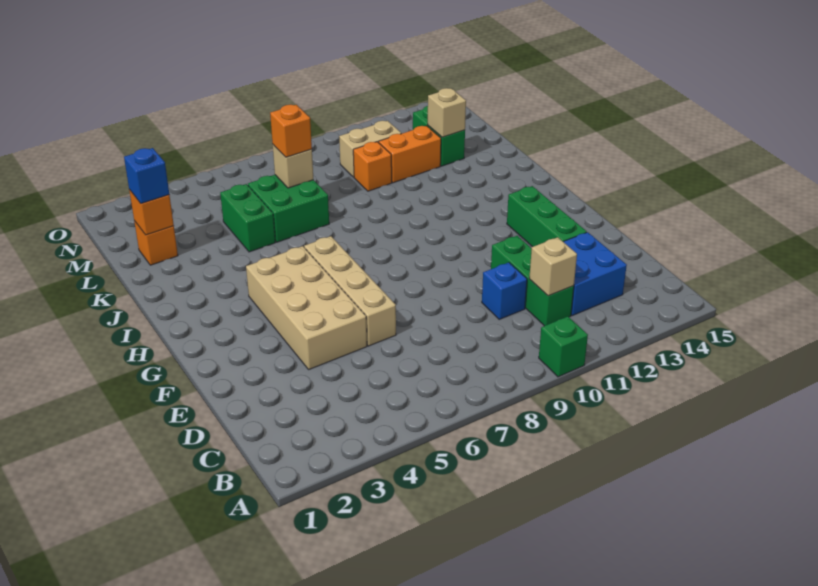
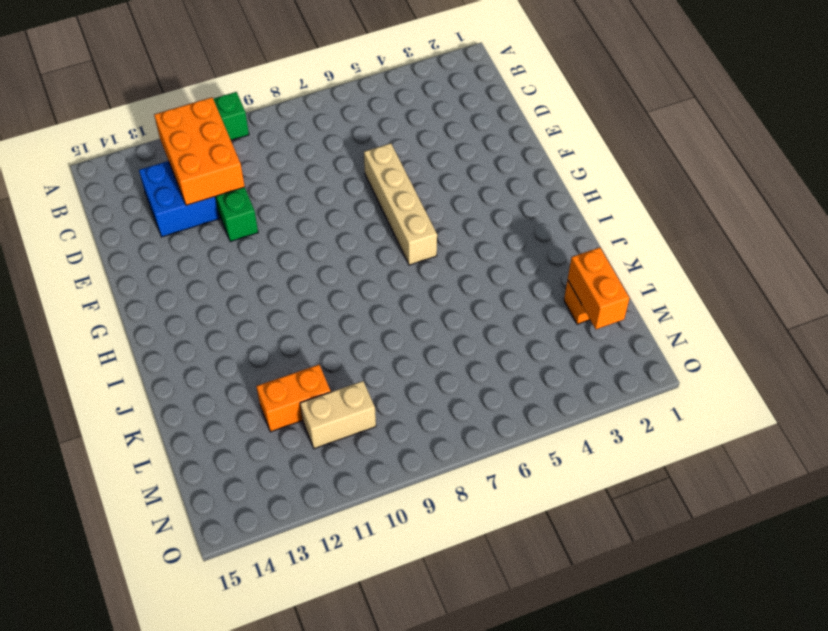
orange 2x3 brick [154,97,245,205] -> tan 1x1 brick [529,237,577,296]
orange 1x2 brick [568,247,630,329] -> orange 1x1 brick [129,190,174,235]
none -> blue 1x1 brick [482,263,527,319]
none -> tan 2x4 brick [246,246,367,369]
none -> green 1x3 brick [507,186,587,247]

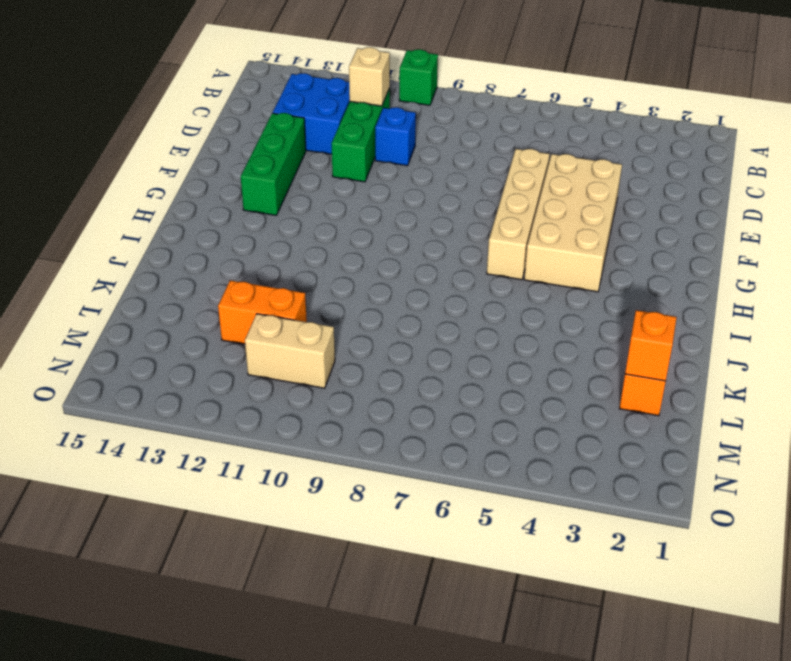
none -> green 1x2 brick [220,184,275,252]
none -> green 2x2 brick [248,175,329,242]
none -> orange 1x1 brick [353,142,392,191]

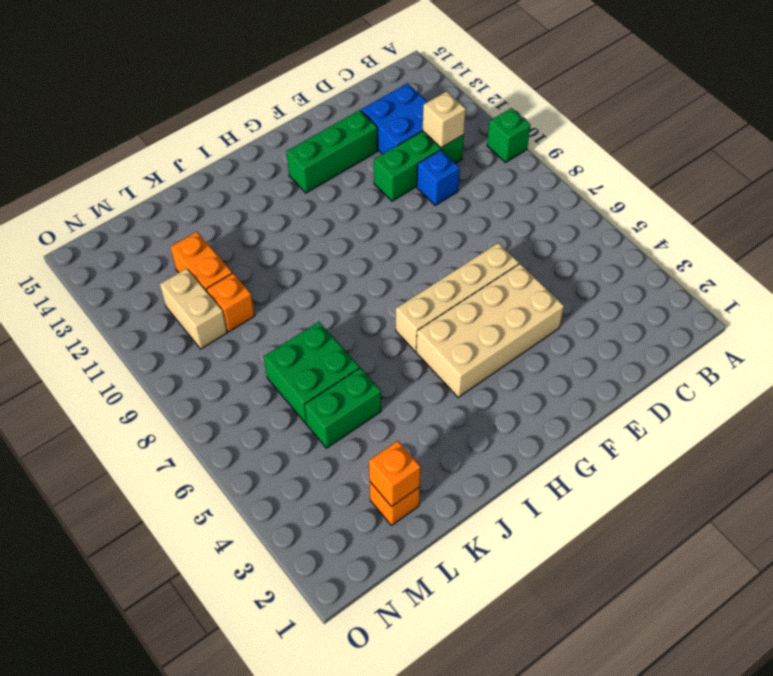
none -> green 1x2 brick [413,106,465,166]
none -> tan 1x1 brick [273,145,314,188]
none -> tan 1x1 brick [428,88,466,137]

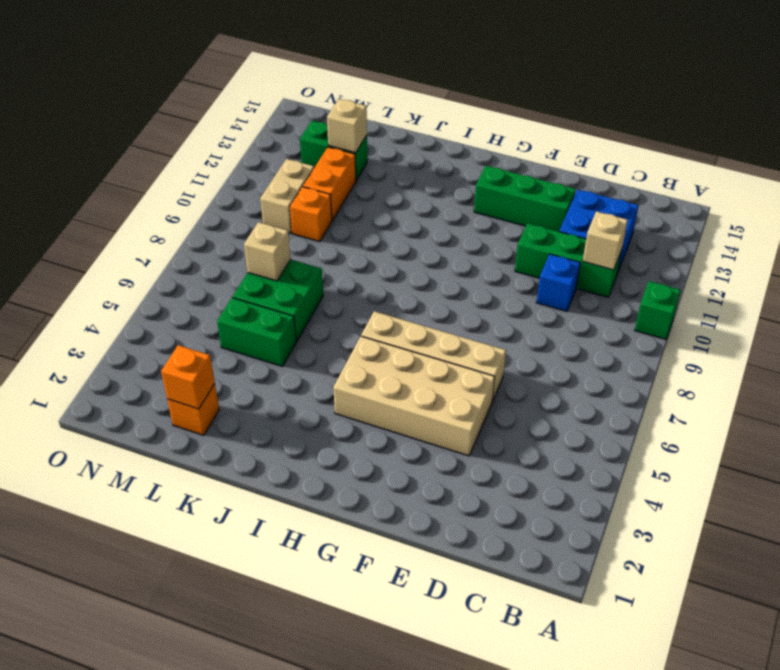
none -> blue 1x1 brick [124,148,169,204]
none -> orange 1x1 brick [270,105,312,157]

